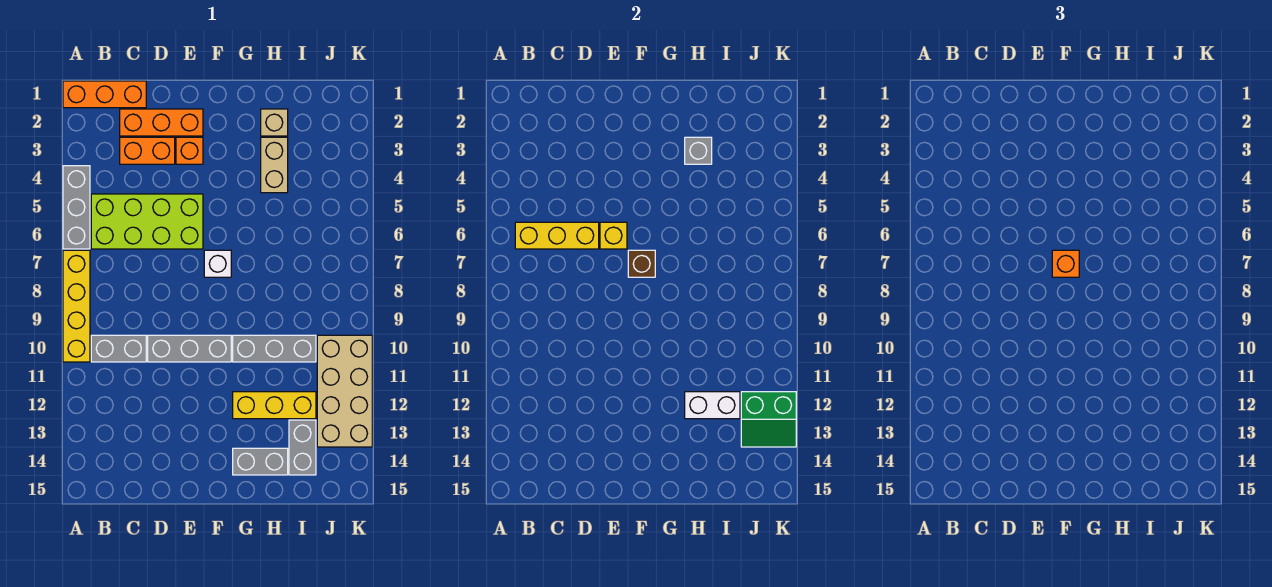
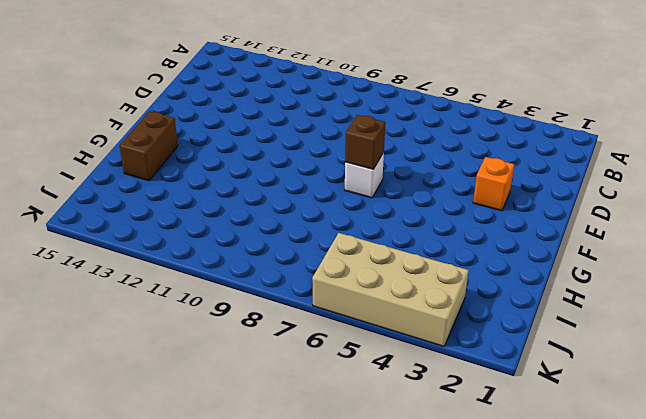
brown 1x2 brick [119,111,178,181] -> grey 1x2 brick [233,448,288,475]
tan 2x4 brick [312,233,469,346] -> tan 2x4 brick moved to [317,335,372,447]
none -> orange 1x3 brick [63,81,146,108]
none -> grey 1x3 brick [63,166,90,249]
none -> yellow 1x4 brick [63,250,90,362]

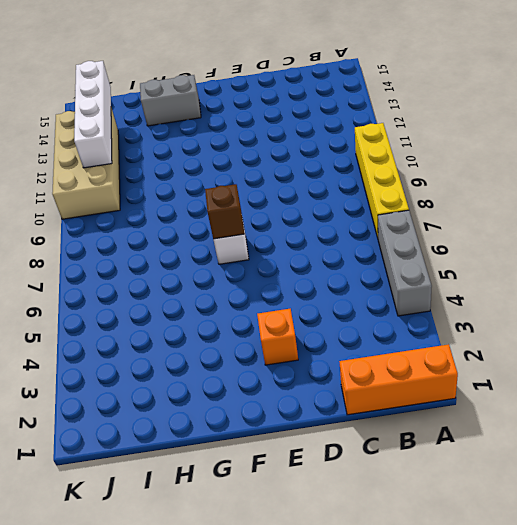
white 1x4 brick [74,61,112,168] -> green 2x2 slope [741,392,796,447]
none -> lime 2x4 brick [91,194,203,249]
none -> grey 1x2 brick [91,335,146,362]
none -> orange 1x3 brick [120,109,203,136]

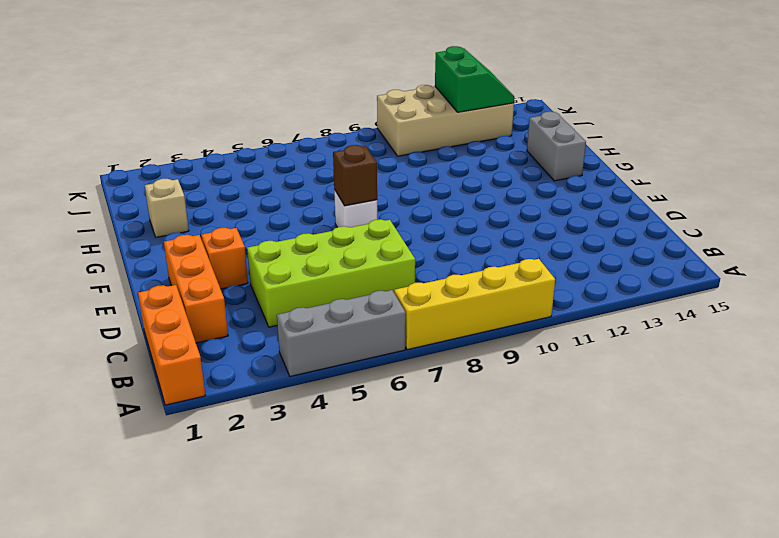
lime 2x4 brick [247,219,415,327] -> lime 2x4 brick turned to [91,194,203,249]
none -> grey 1x2 brick [91,335,146,362]
none -> orange 1x2 brick [120,137,175,164]
none -> grey 1x3 brick [148,335,231,362]

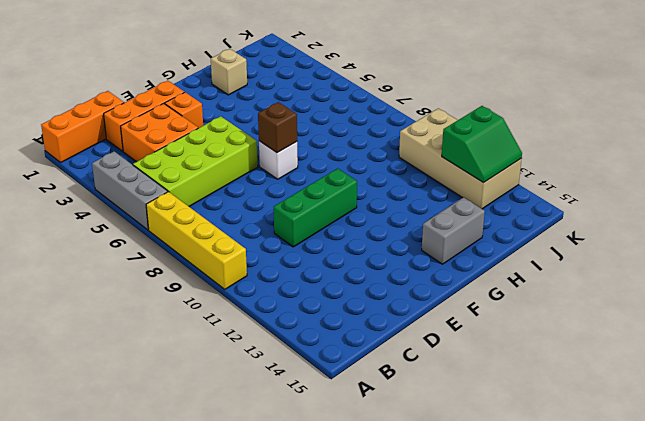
orange 2x2 brick [121,103,198,162] -> orange 1x2 brick [120,137,175,164]
green 1x3 brick [274,168,357,247] -> grey 1x3 brick [148,335,231,362]
none -> grey 1x2 brick [91,335,146,362]
none -> grey 1x3 brick [233,335,316,362]
none -> yellow 1x3 brick [233,392,316,419]

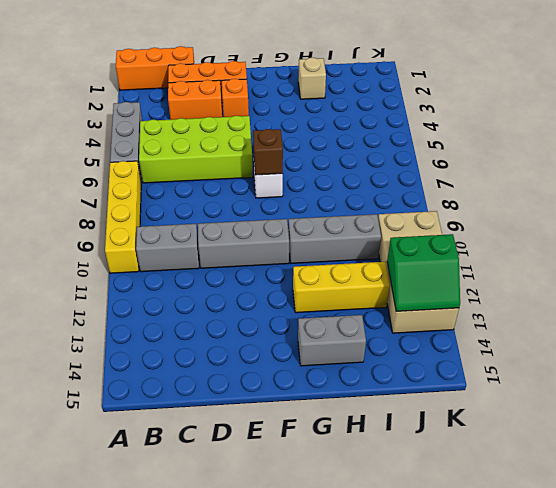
none -> tan 1x2 brick [261,137,288,193]
none -> grey 1x2 brick [289,420,316,475]
none -> yellow 1x3 brick [515,222,599,249]

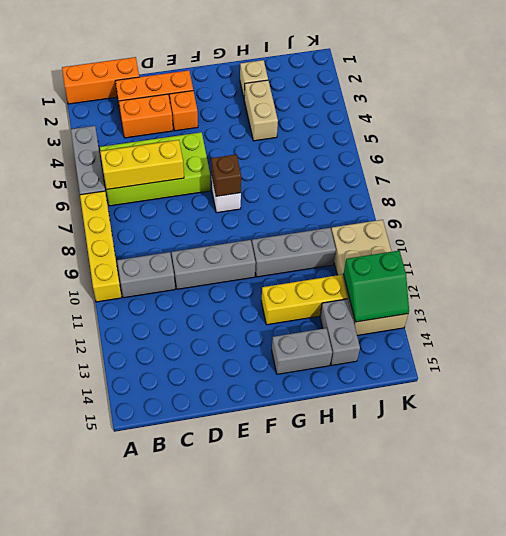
none -> yellow 1x1 brick [600,222,627,249]
none -> grey 1x1 brick [685,137,712,164]
none -> white 1x2 brick [685,392,740,419]

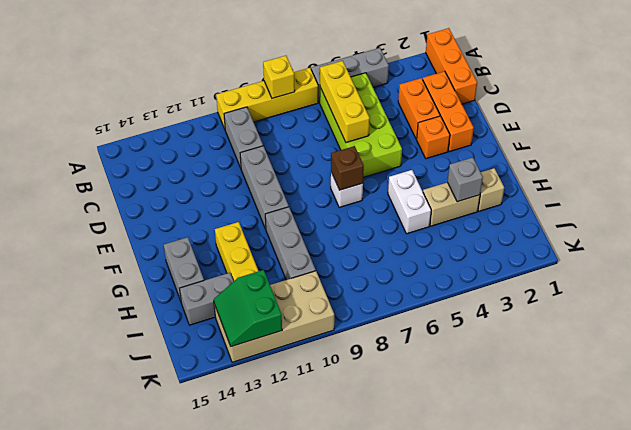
yellow 1x1 brick [263,56,295,98] -> yellow 1x1 brick moved to [600,222,627,249]
white 1x2 brick [388,170,431,234] -> white 1x2 brick moved to [685,392,740,419]
none -> orange 1x1 brick [1052,250,1079,277]

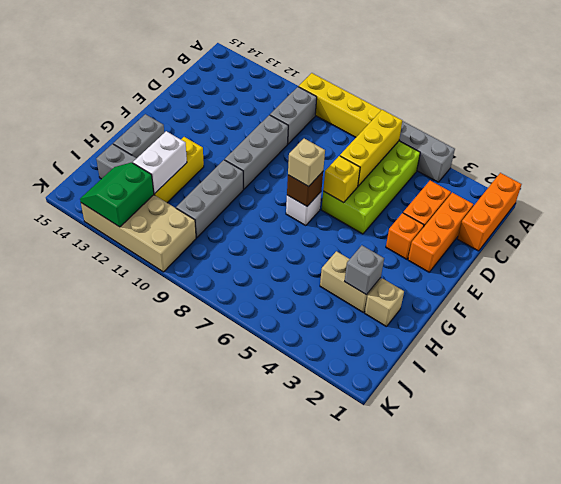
tan 1x1 brick [288,138,325,187] -> orange 1x1 brick [1052,250,1079,277]

